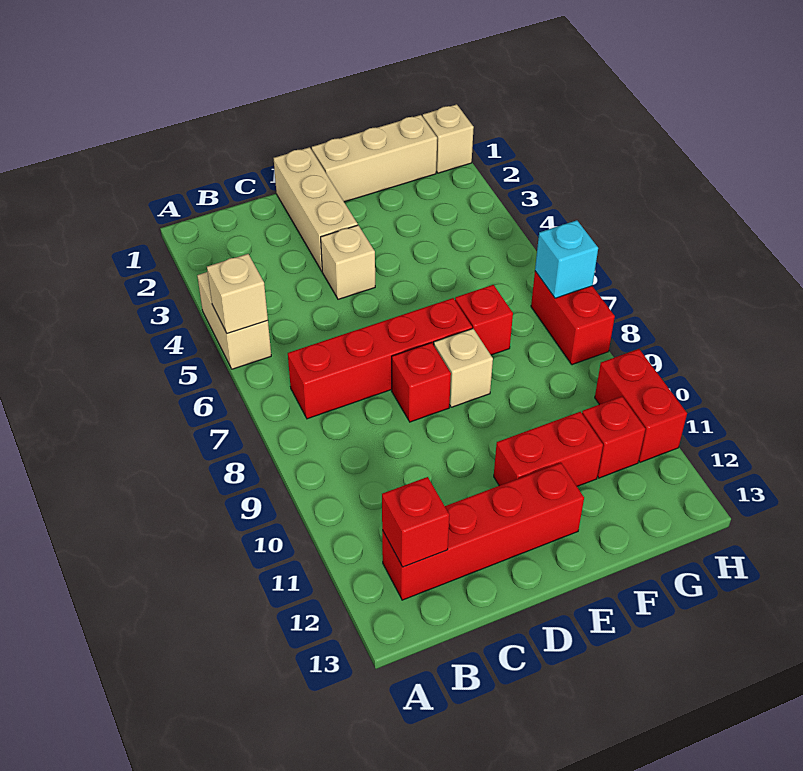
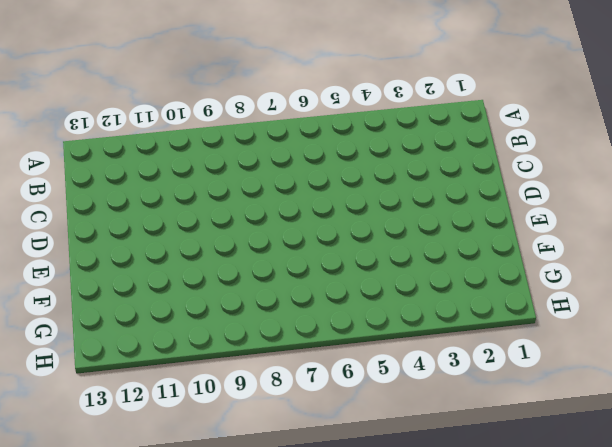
none -> tan 1x2 brick [197,272,271,369]
none -> red 1x4 brick [288,298,472,419]
none -> red 1x4 brick [382,463,584,600]

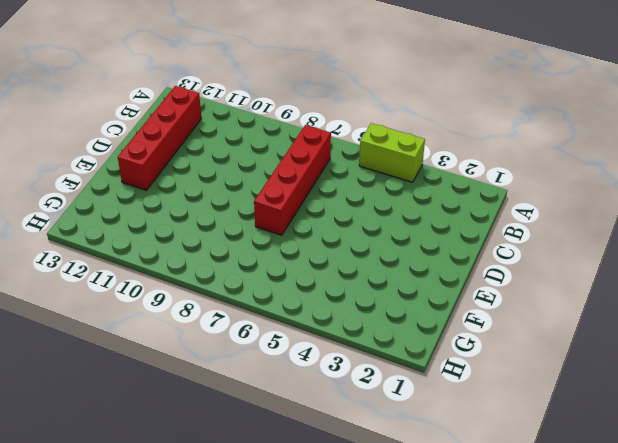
lime 1x2 brick [359,123,425,182] -> tan 1x2 brick [197,272,271,369]
none -> tan 1x3 brick [274,147,358,271]
none -> tan 1x1 brick [321,225,375,299]
none -> red 1x1 brick [392,343,451,422]

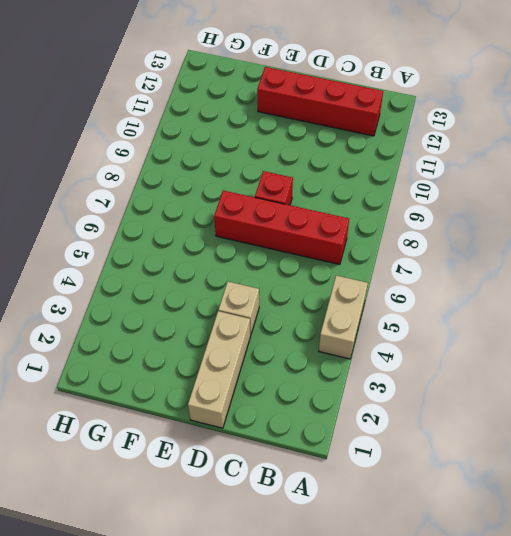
none -> tan 1x3 brick [312,115,437,202]
none -> tan 1x1 brick [434,329,493,407]
none -> red 1x2 brick [494,412,603,486]

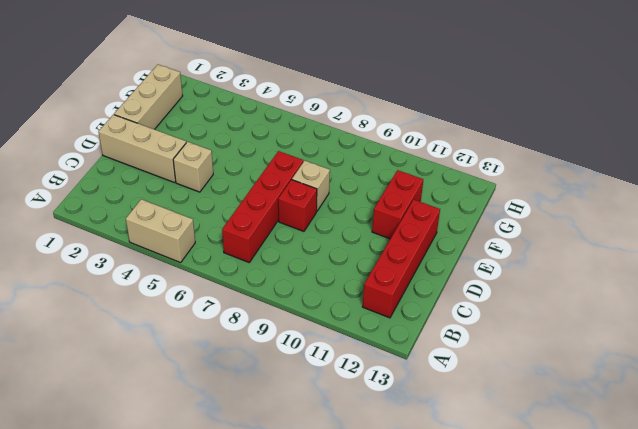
none -> red 1x1 brick [455,285,513,355]
none -> red 1x1 brick [582,396,645,478]
none -> tan 1x1 brick [423,104,474,173]

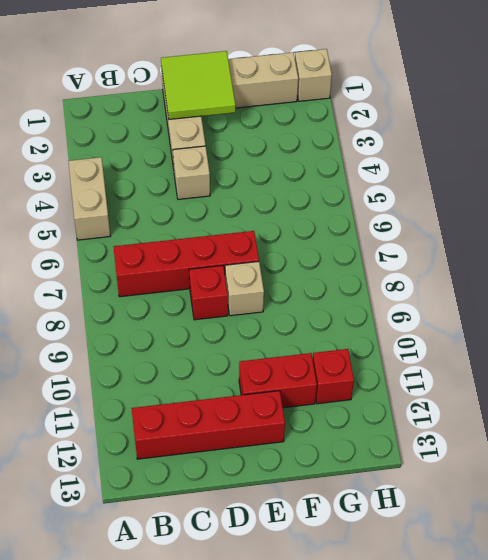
lime 2x2 tile [161,51,236,119] -> none
none -> red 1x1 brick [455,285,513,355]
none -> red 1x2 brick [531,271,615,365]
none -> red 1x2 brick [595,349,687,462]

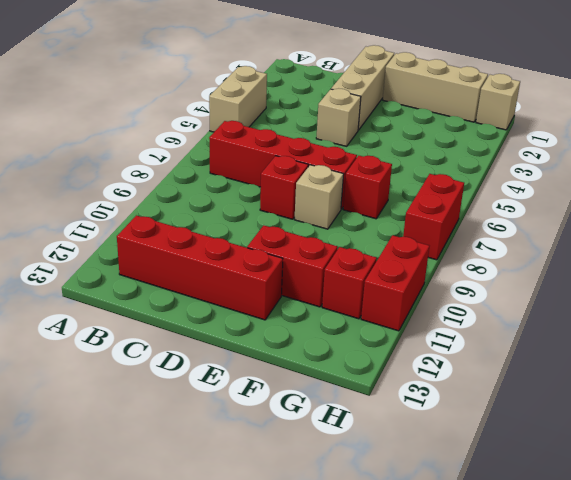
none -> tan 1x1 brick [207,254,268,334]
none -> red 1x1 brick [382,477,449,567]
none -> cyan 1x1 brick [535,220,598,298]

